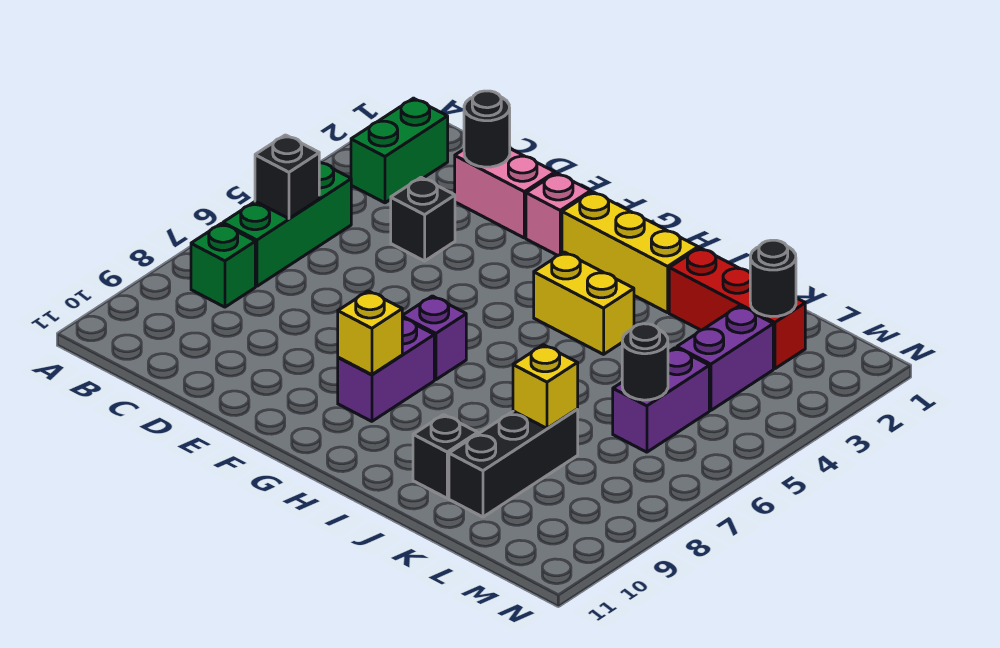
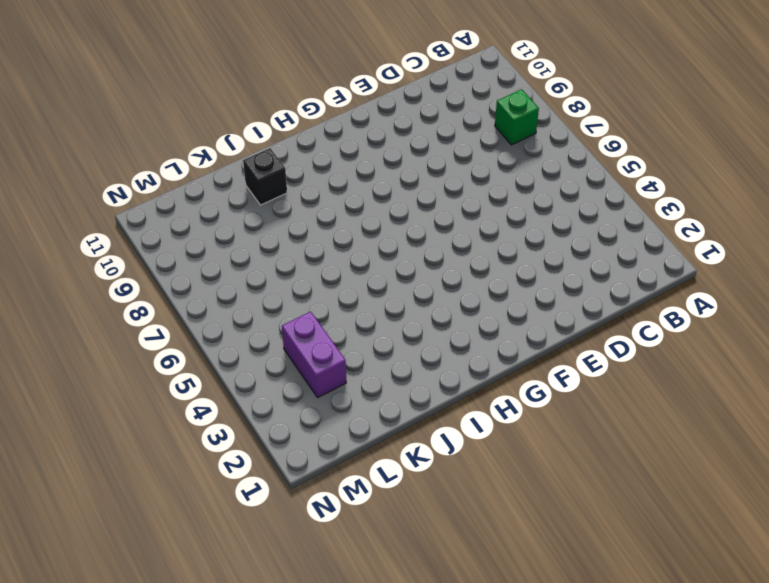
none -> green 1x2 brick [351,98,448,203]
none -> green 1x3 brick [223,162,351,286]
none -> pink 1x2 brick [455,149,555,238]

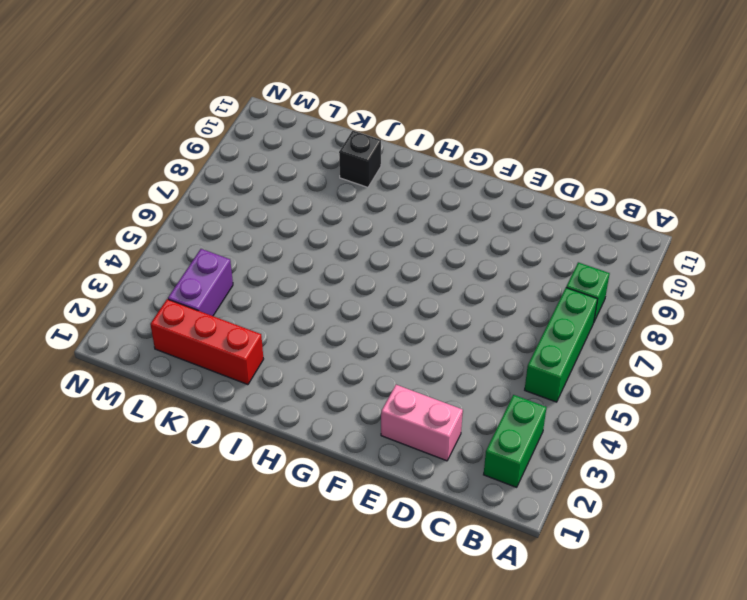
none -> black 1x1 brick [391,177,455,261]
none -> pink 1x1 brick [526,173,591,255]
none -> yellow 1x3 brick [562,192,698,313]

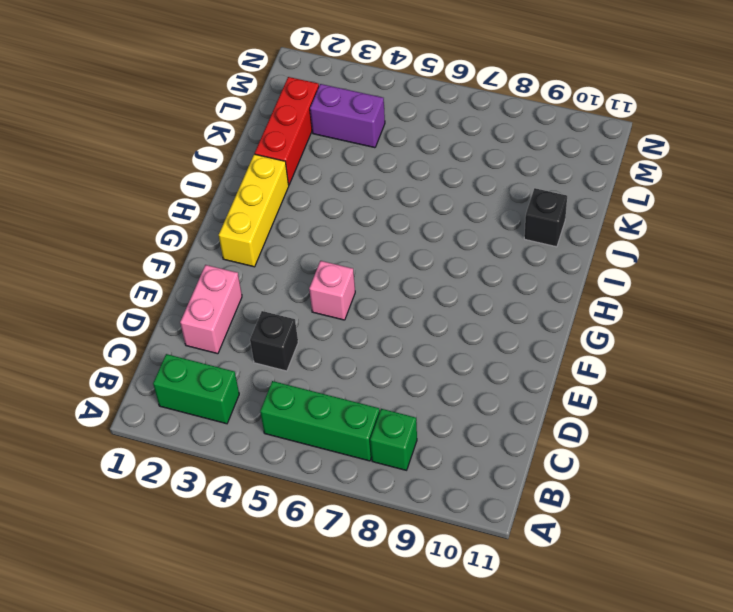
pink 1x1 brick [309,261,355,320] -> pink 1x1 brick moved to [526,173,591,255]
none -> purple 1x1 brick [402,296,466,380]
none -> purple 1x2 brick [338,318,434,421]
none -> yellow 1x2 brick [534,252,634,354]

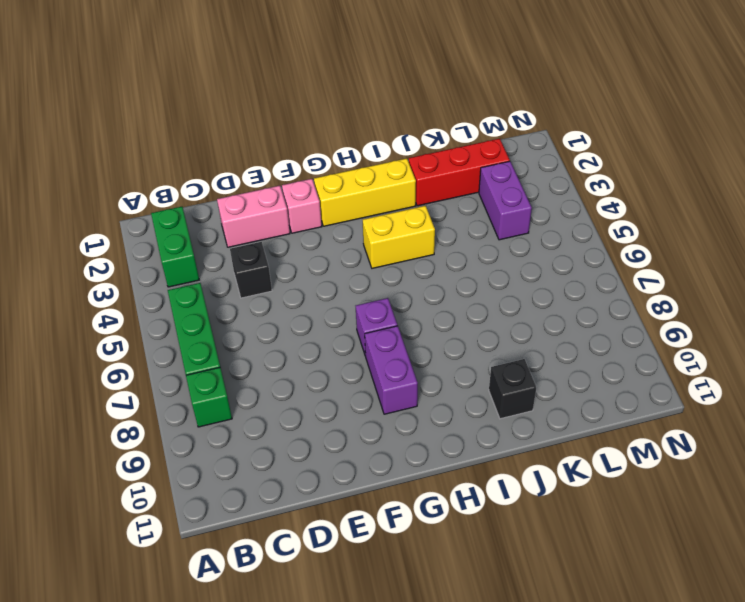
none -> black 1x3 brick [449,409,578,517]
none -> purple 1x2 brick [613,348,709,452]
none -> black 1x1 brick [255,135,319,219]

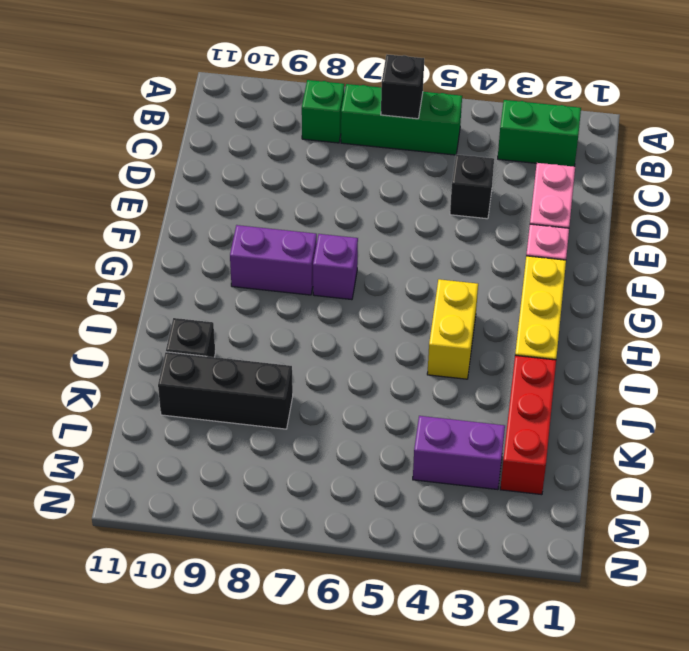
none -> purple 1x2 brick [613,348,709,452]
none -> black 1x1 round brick [464,91,510,167]
none -> yellow 1x1 brick [338,291,402,375]

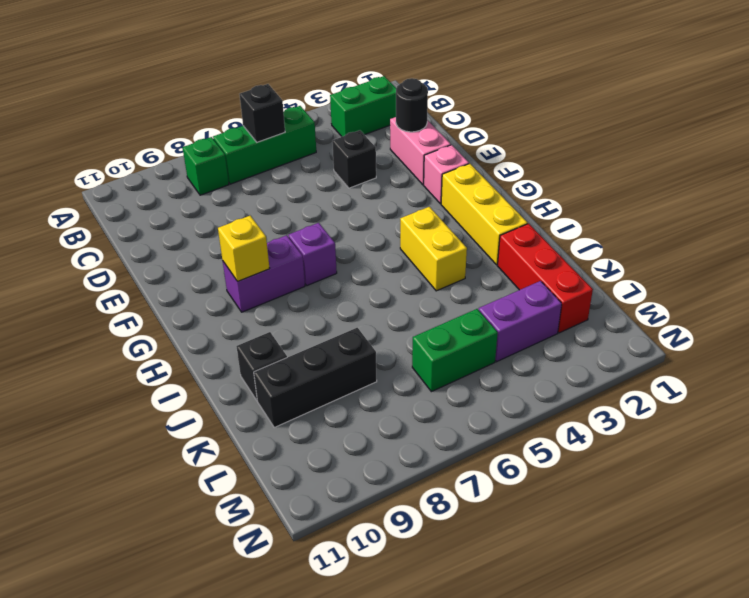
green 1x2 brick [412,309,498,392] -> purple 1x2 brick [613,348,709,452]
none -> yellow 1x1 brick [513,345,578,428]
none -> black 1x1 round brick [750,240,796,316]
none -> black 1x1 round brick [622,324,668,400]

